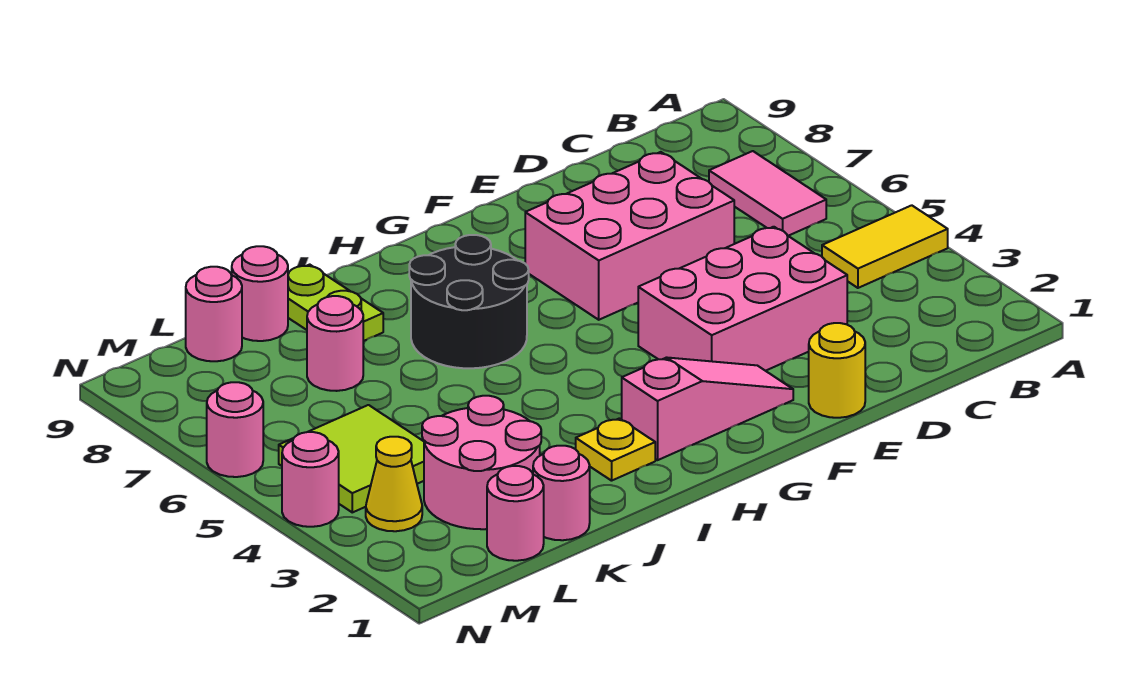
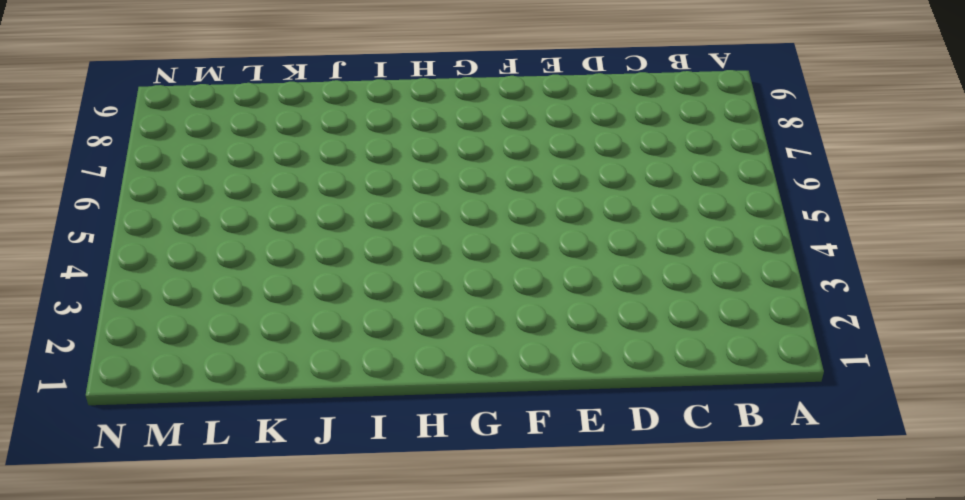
none -> yellow 1x2 tile [822,205,948,288]
none -> pink 1x2 tile [709,151,826,236]
none -> pink 2x3 brick [638,227,847,371]

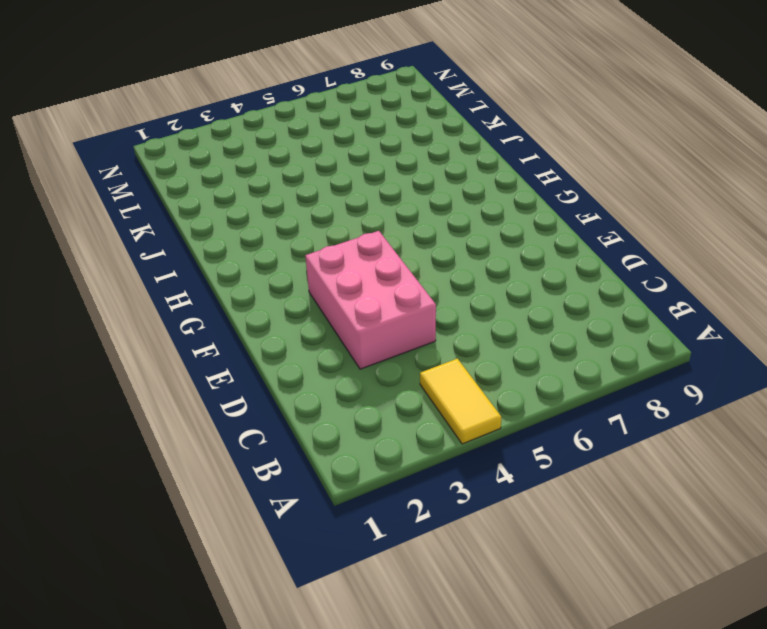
none -> pink 1x2 tile [709,151,826,236]
none -> pink 2x3 brick [525,152,734,320]
none -> yellow 1x1 round brick [809,323,865,418]

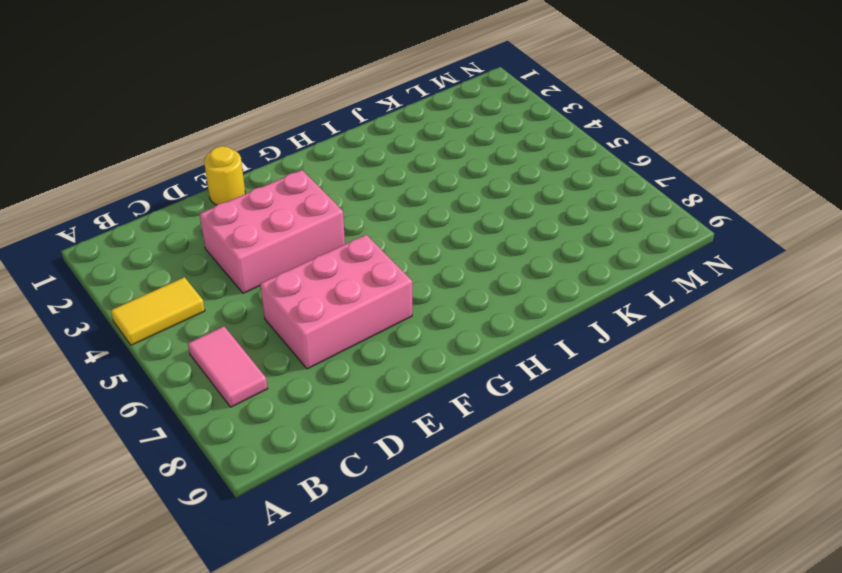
none -> pink 1x3 slope [622,357,793,460]
none -> black 2x2 round brick [409,235,529,368]
none -> yellow 1x1 plate [576,418,655,481]

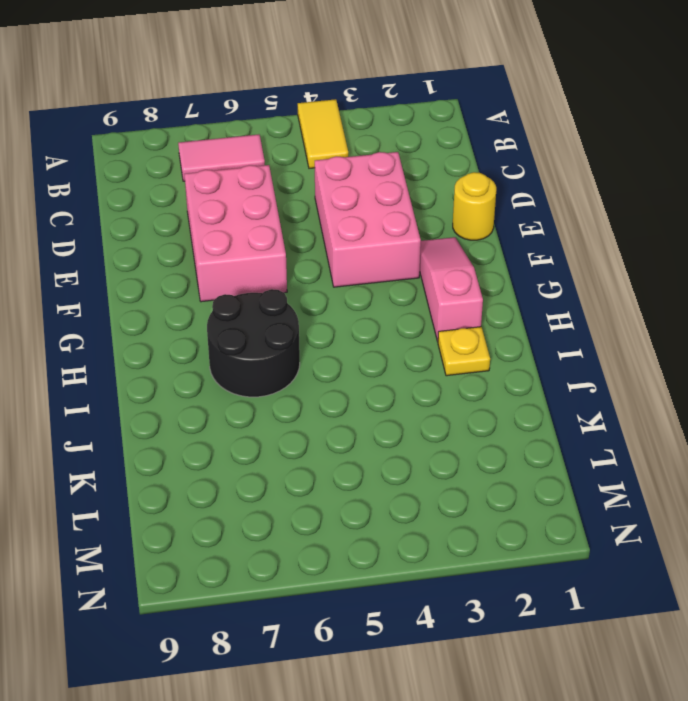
none -> lime 1x2 plate [288,265,383,341]
none -> pink 1x1 round brick [533,446,590,540]
none -> pink 2x2 round brick [422,396,541,529]

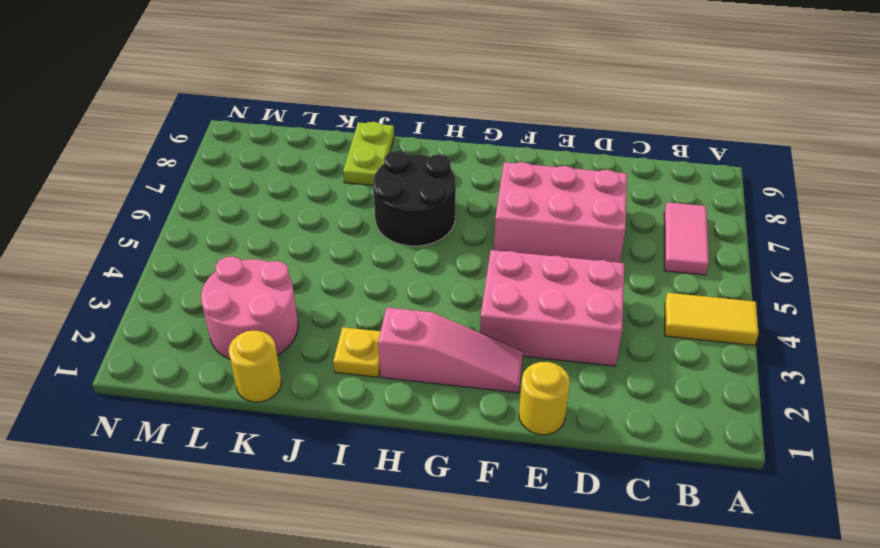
yellow 1x1 round brick [229,330,281,402] -> pink 1x1 round brick [533,446,590,540]
none -> pink 1x1 round brick [307,296,363,391]
none -> pink 1x1 round brick [232,246,288,341]
none -> pink 1x1 round brick [487,466,544,561]

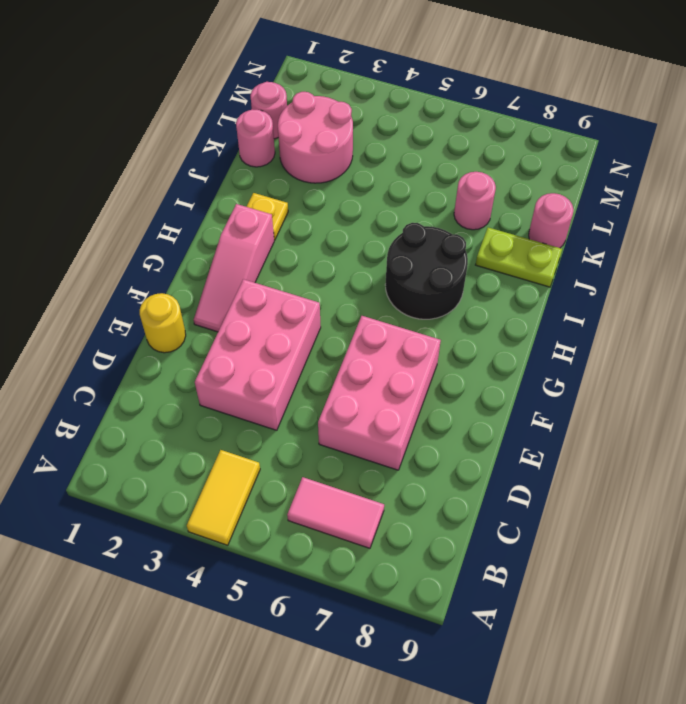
none -> lime 2x2 tile [279,405,424,512]
none -> pink 1x1 round brick [186,267,242,361]
none -> yellow 1x1 cone [366,437,422,531]

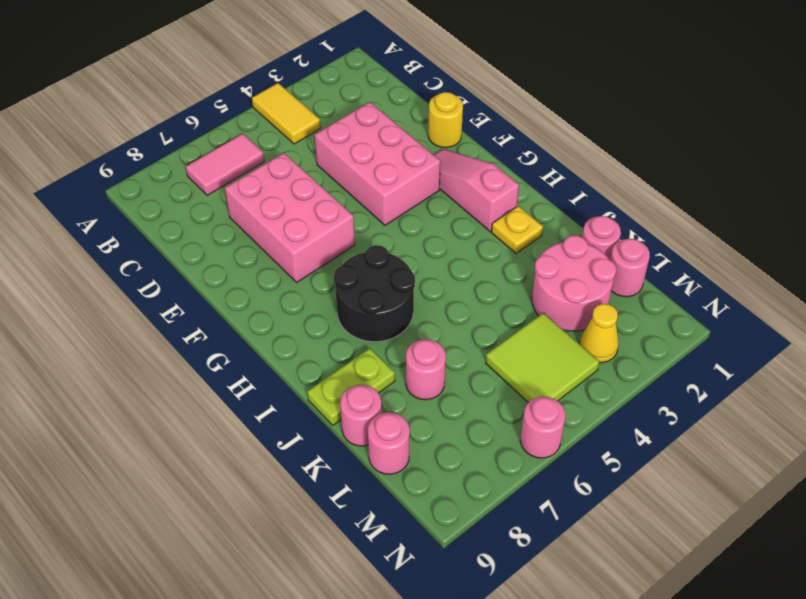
none -> pink 1x1 round brick [282,432,339,527]

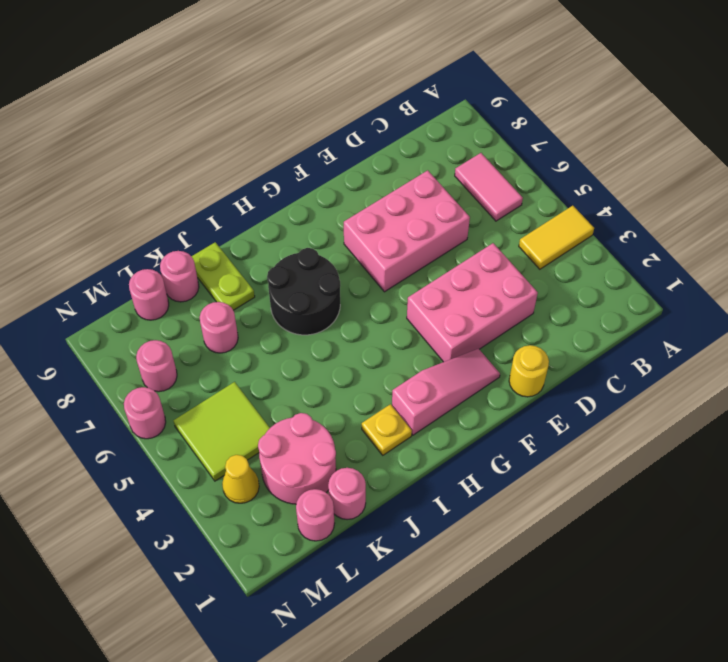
pink 1x1 round brick [136,340,177,392] -> pink 1x1 round brick moved to [282,432,339,527]

